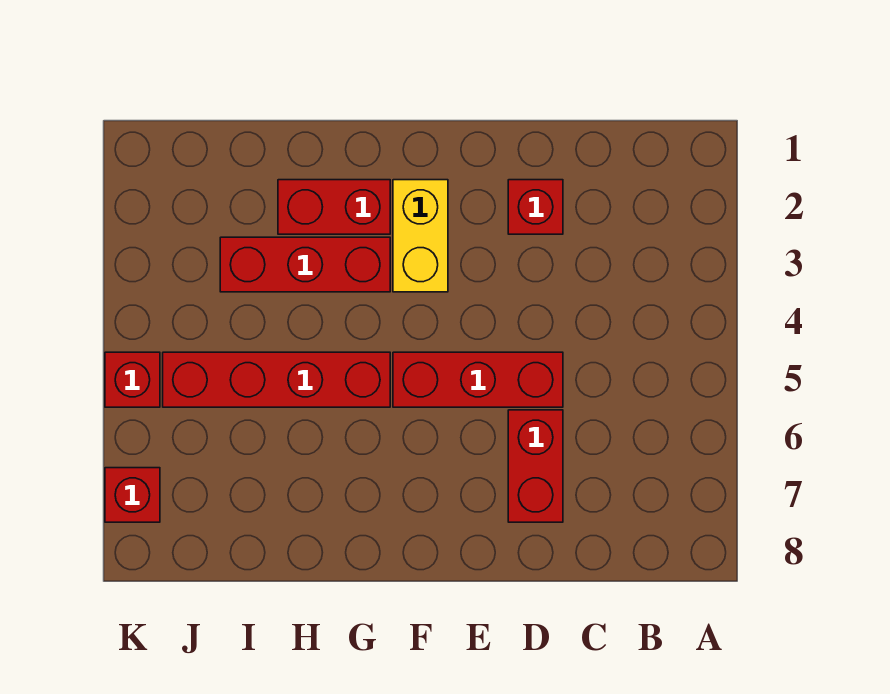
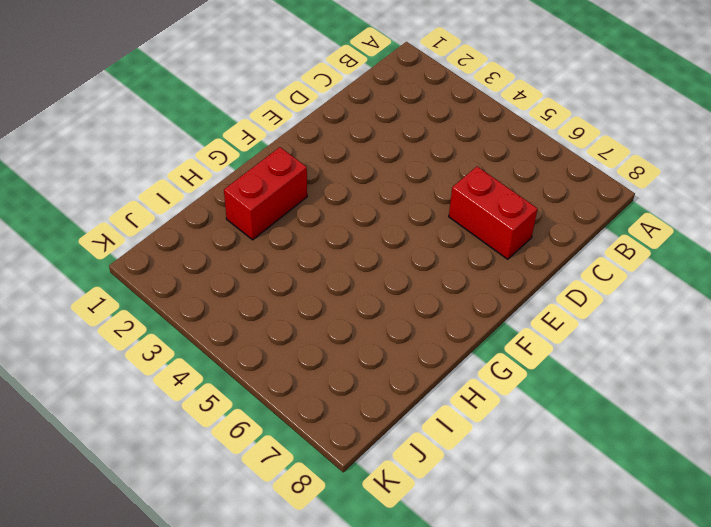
none -> red 1x1 brick [508,180,563,234]
none -> red 1x3 brick [393,352,563,407]

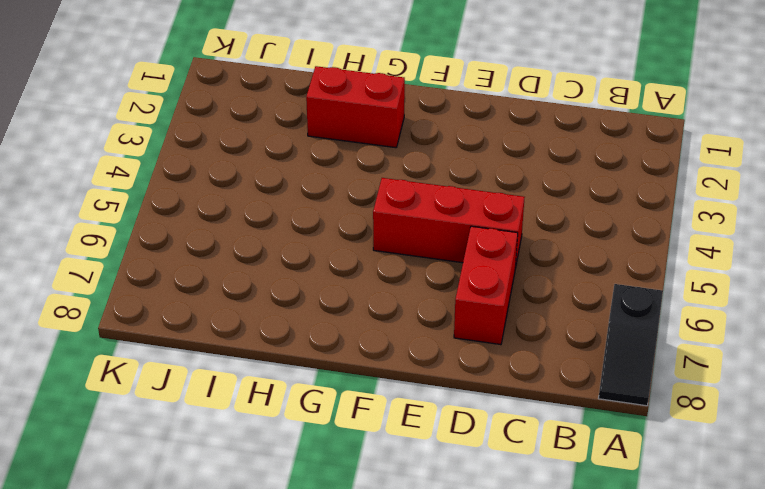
black 1x2 slope [599,284,663,406] -> none
none -> red 1x1 brick [508,180,563,234]
none -> yellow 1x2 brick [393,180,448,292]

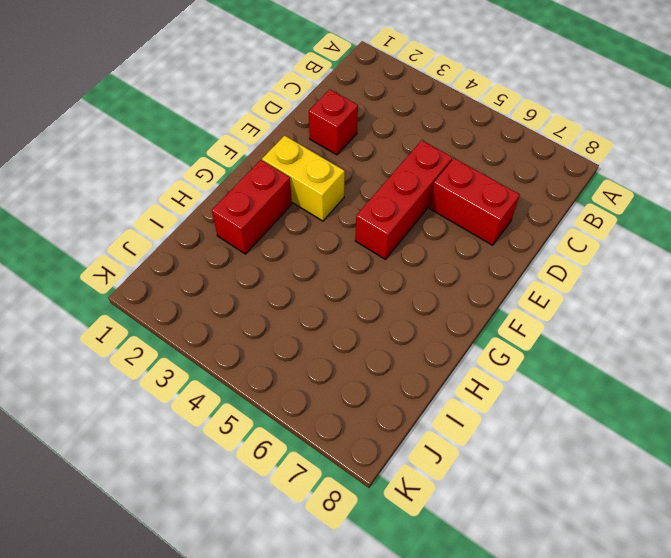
none -> red 1x3 brick [220,237,390,292]
none -> red 1x4 brick [163,352,390,407]

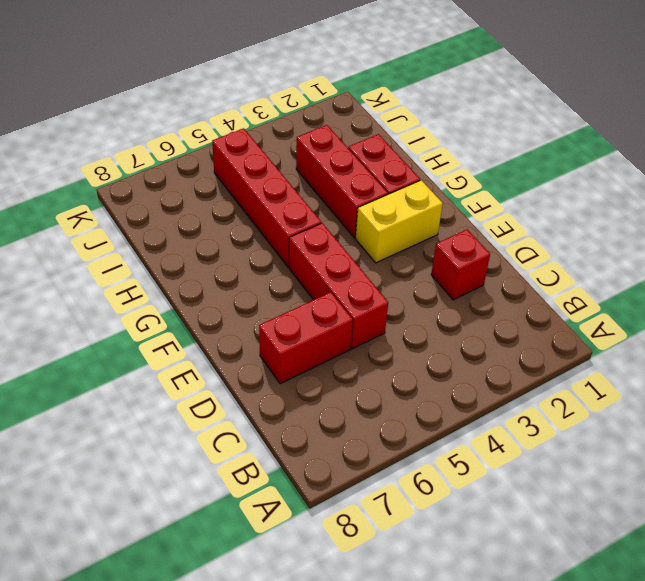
none -> red 1x1 brick [105,352,160,407]
none -> red 1x1 brick [105,468,160,522]

